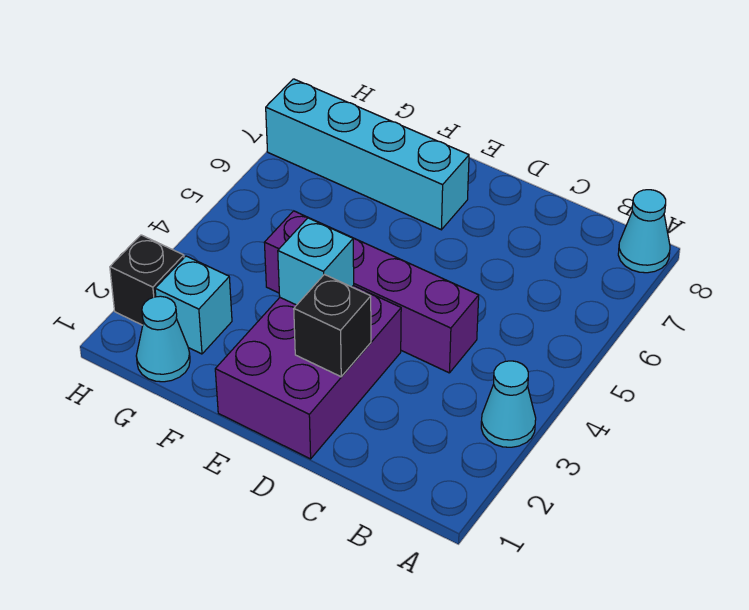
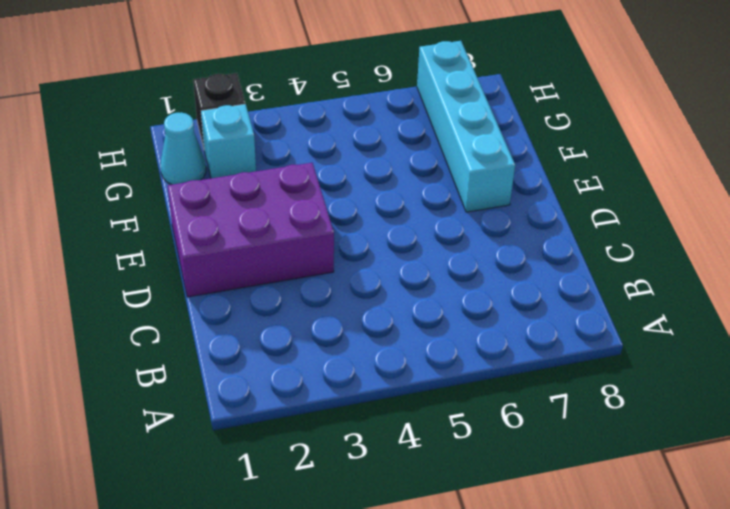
none -> cyan 1x1 cone [481,361,536,447]
none -> cyan 1x1 cone [618,190,670,273]

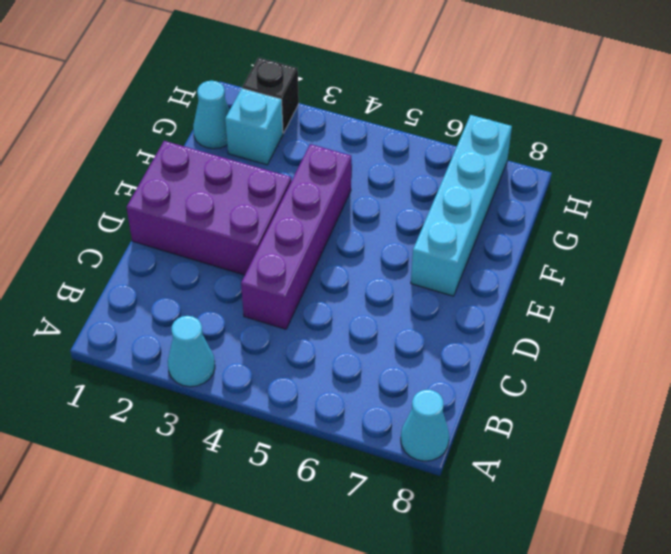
none -> black 1x1 brick [294,274,371,377]
none -> cyan 1x1 brick [278,218,354,305]

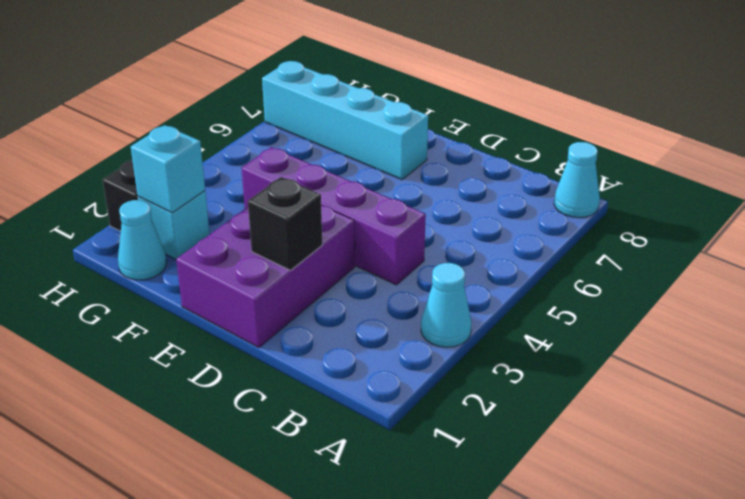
cyan 1x1 brick [131,125,205,213] -> cyan 1x1 brick moved to [278,218,354,305]

